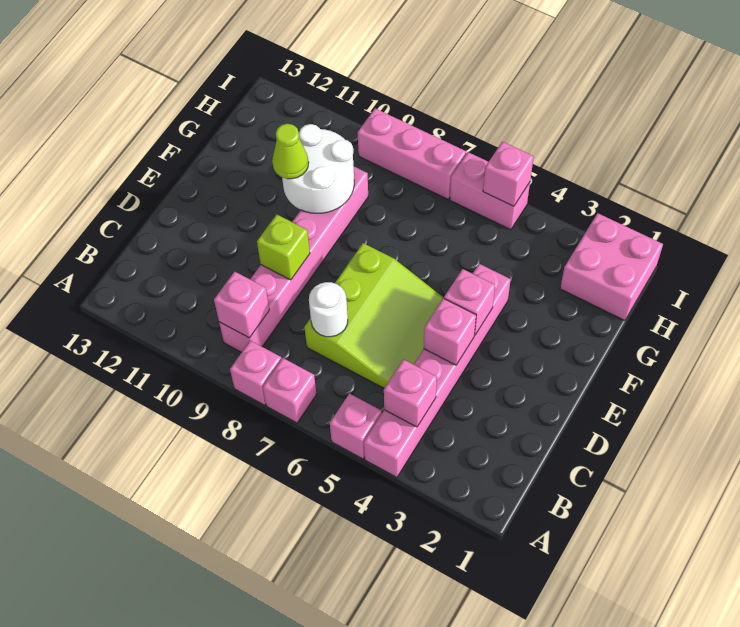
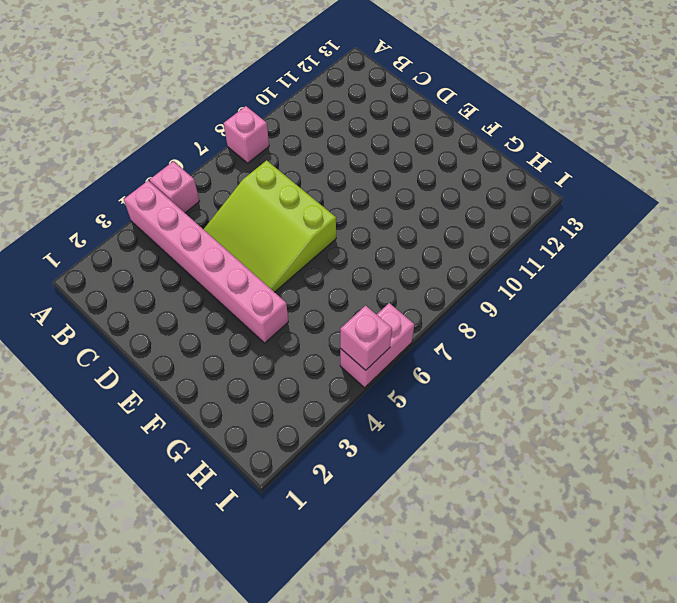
none -> pink 1x1 brick [263,358,317,423]
none -> pink 1x6 brick [219,167,368,352]
none -> pink 2x2 brick [560,213,663,321]

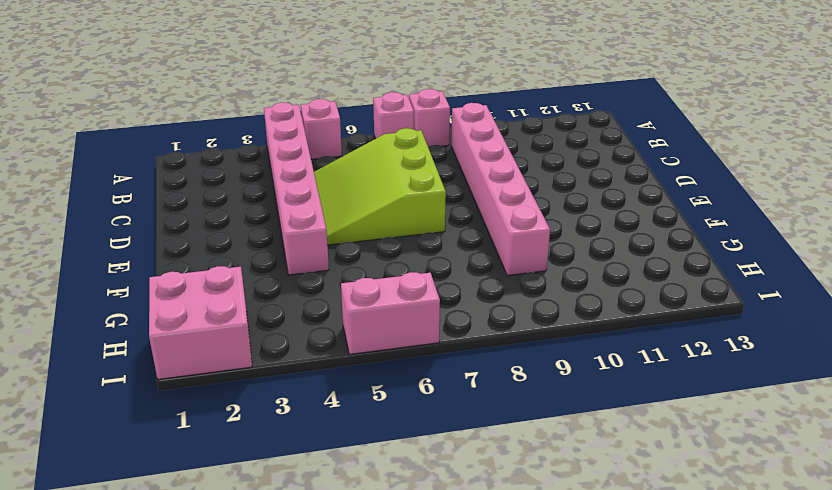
none -> pink 1x3 brick [358,108,466,199]
none -> pink 1x1 brick [384,359,437,427]
none -> pink 1x1 brick [214,272,269,338]

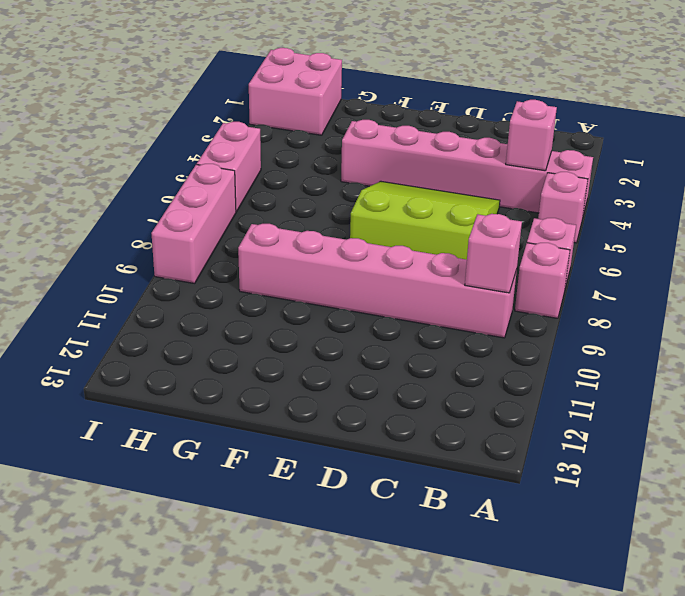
none -> white 1x1 round brick [309,282,348,337]
none -> pink 1x1 brick [424,298,476,365]
none -> lime 1x1 brick [257,215,310,280]

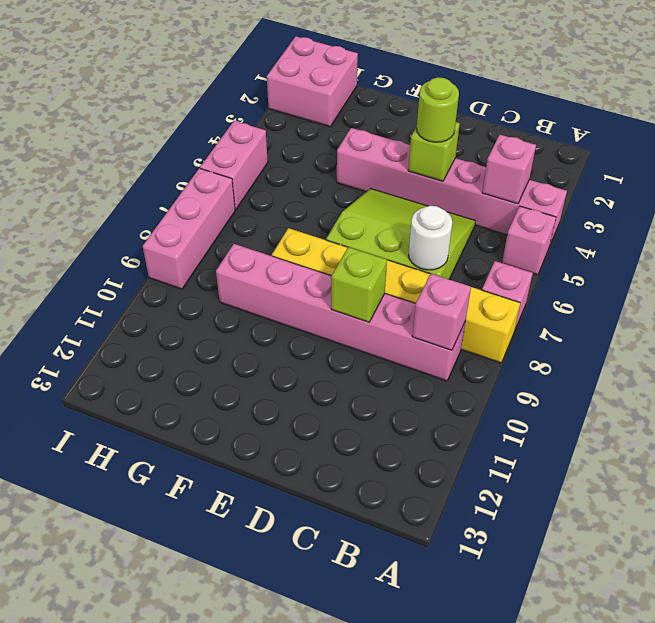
yellow 1x6 brick [272,228,520,363] -> pink 1x1 brick [230,341,282,405]
lime 1x1 brick [408,122,460,181] -> pink 1x1 brick [424,298,476,365]
lime 1x1 round brick [417,77,459,142] -> none
none -> pink 1x1 brick [444,269,495,335]
none -> white 2x2 round brick [282,124,354,213]
none -> pink 1x1 brick [483,142,534,206]

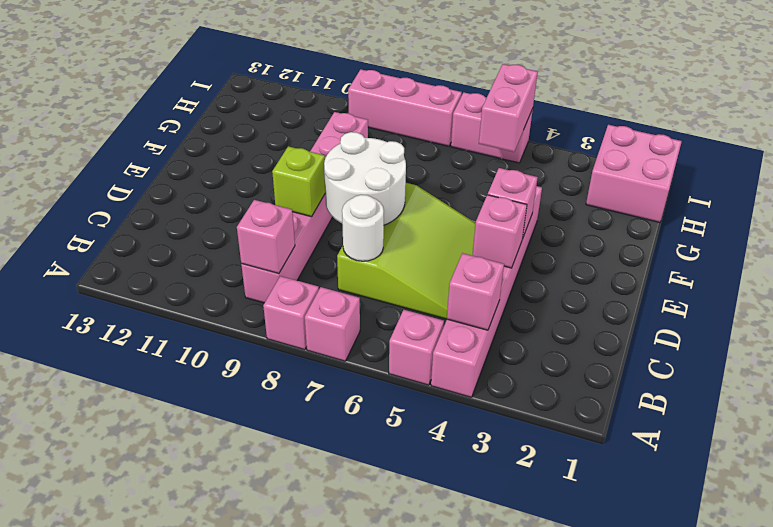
white 2x2 round brick [324,132,406,225] -> white 2x2 round brick moved to [282,124,354,213]
pink 1x2 brick [479,64,538,152] -> pink 1x1 brick [483,142,534,206]
none -> lime 1x1 cone [272,124,309,179]

